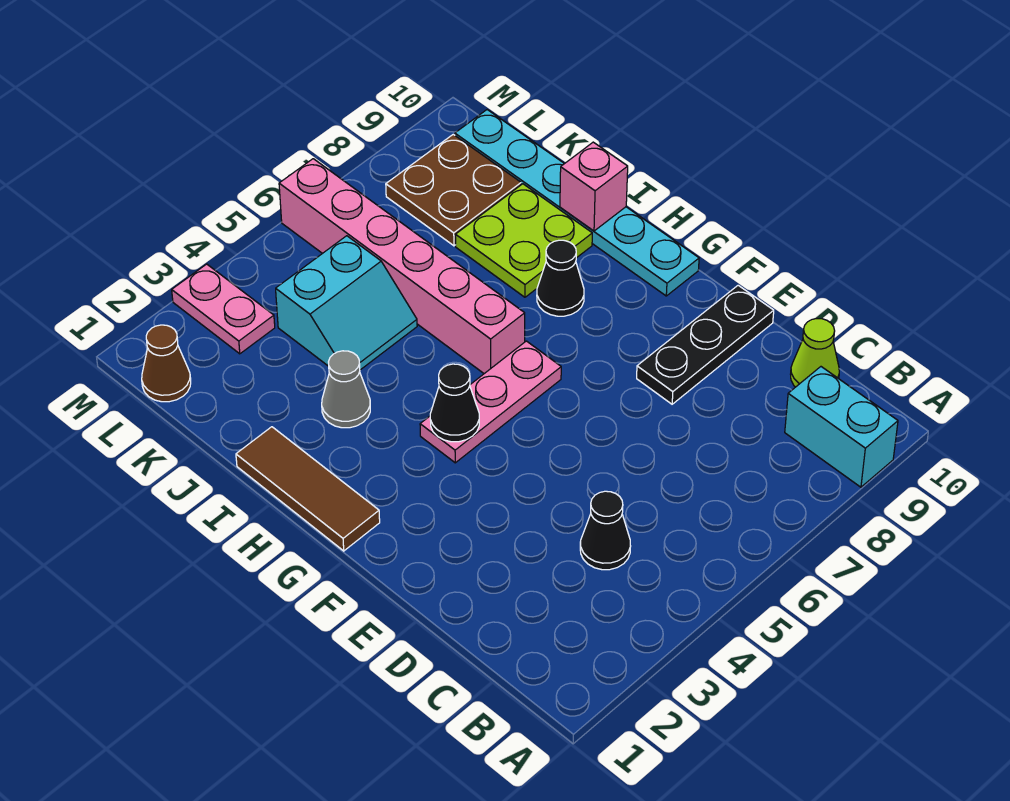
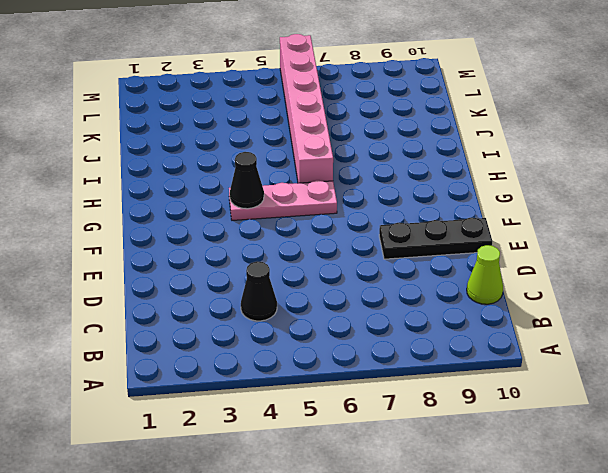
none -> cyan 1x2 brick [785,367,898,487]
none -> brown 1x3 tile [236,427,380,551]
none -> cyan 1x6 plate [455,110,699,296]

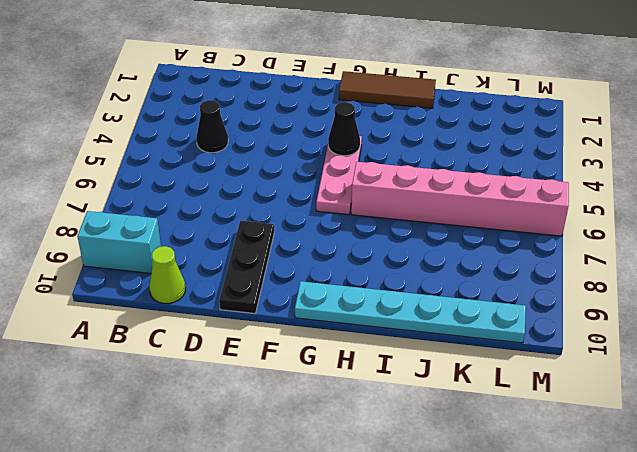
none -> black 1x1 cone [537,240,584,316]
none -> grey 1x1 cone [322,351,370,428]
none -> lime 2x2 plate [456,184,592,297]

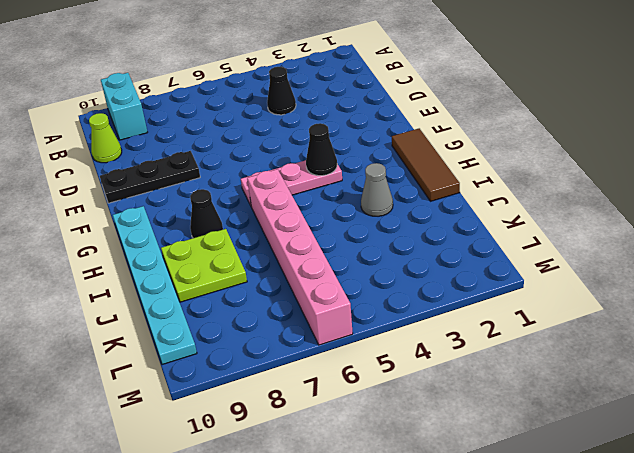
none -> cyan 2x2 slope [276,236,417,370]
none -> brown 2x2 plate [386,134,521,246]
none -> brown 1x1 cone [142,325,191,402]

